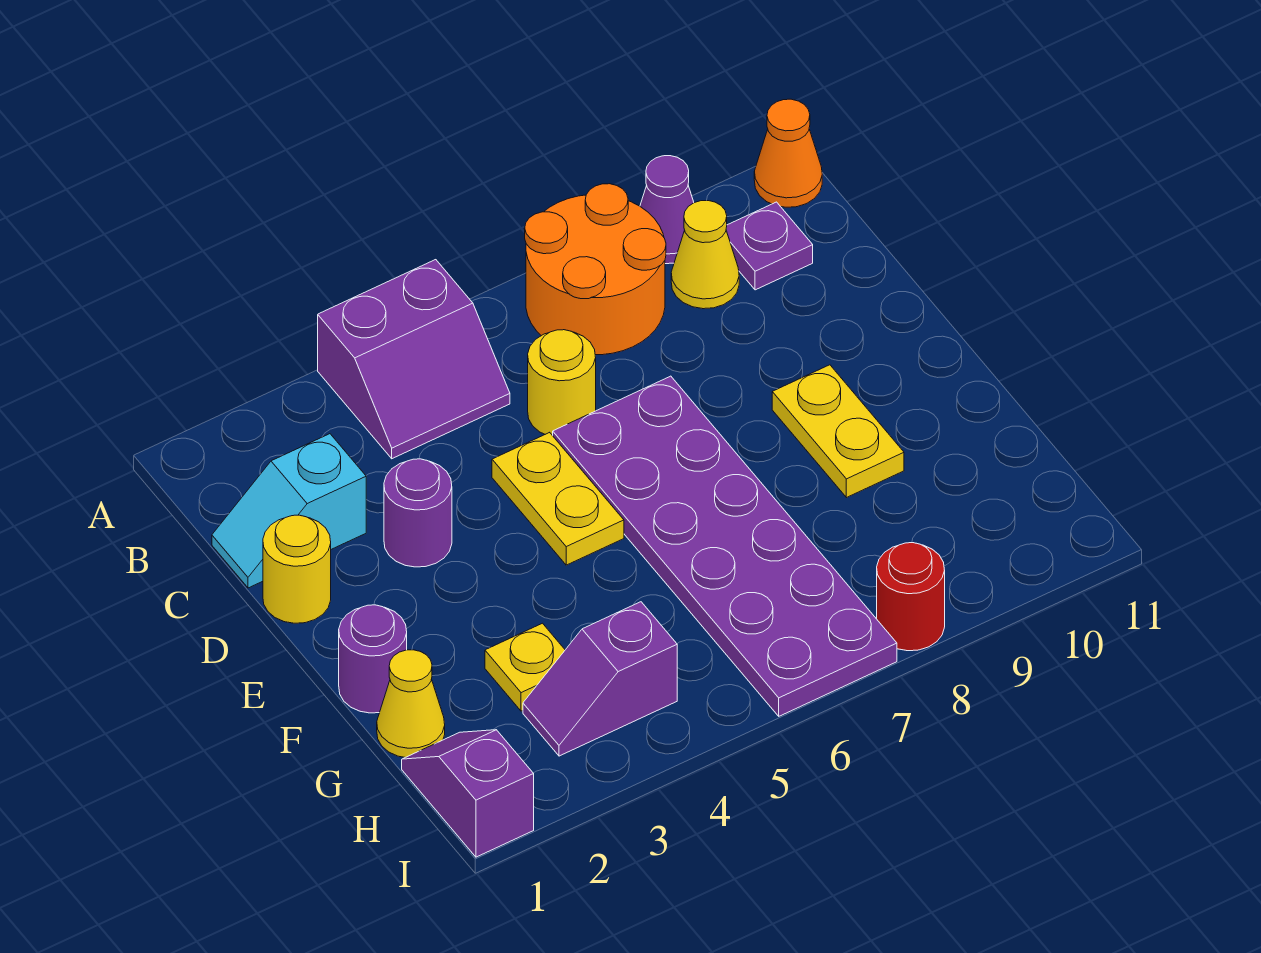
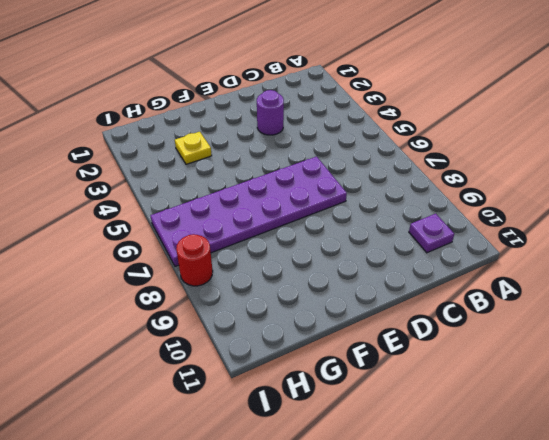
none -> purple 2x2 slope [318,260,510,459]
none -> orange 2x2 round brick [525,184,666,355]
none -> purple 1x1 cone [640,156,694,264]

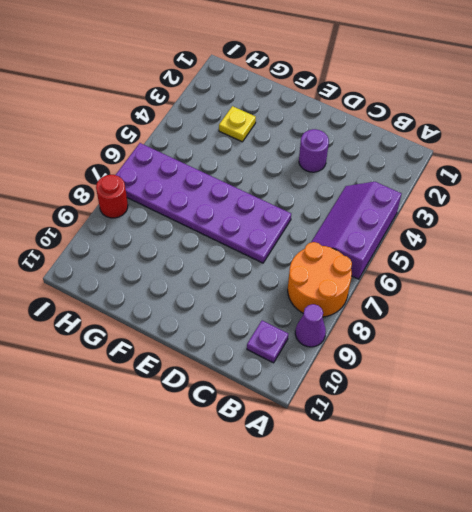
purple 2x3 slope [311,182,401,279] -> purple 2x2 slope [318,260,510,459]
none -> orange 1x1 cone [754,99,822,207]
none -> yellow 1x1 cone [671,201,739,309]
none -> cyan 1x2 slope [212,434,366,588]

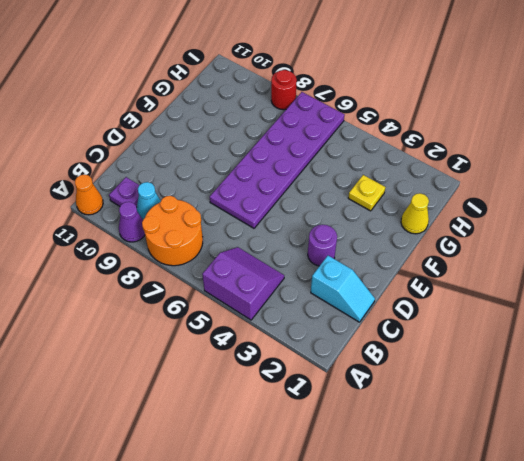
cyan 1x1 cone [137,182,161,219] -> yellow 1x1 cone [671,201,739,309]
none -> yellow 1x1 round brick [528,330,596,436]
none -> yellow 1x1 round brick [263,515,331,623]
none -> yellow 1x2 plate [492,432,624,565]

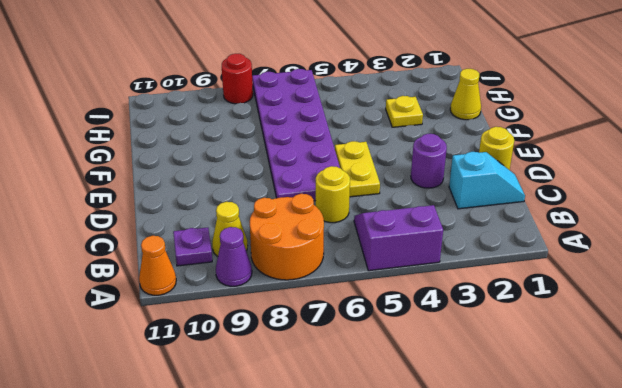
none -> yellow 1x2 plate [772,365,904,498]
none -> purple 1x1 round brick [339,605,407,713]
none -> purple 1x2 slope [402,730,534,857]

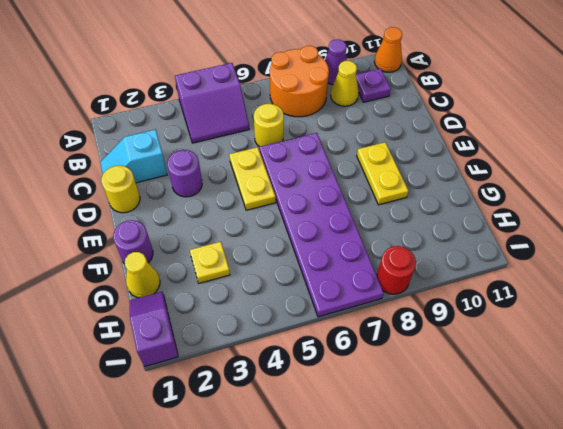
none -> purple 1x2 slope [523,602,677,756]

